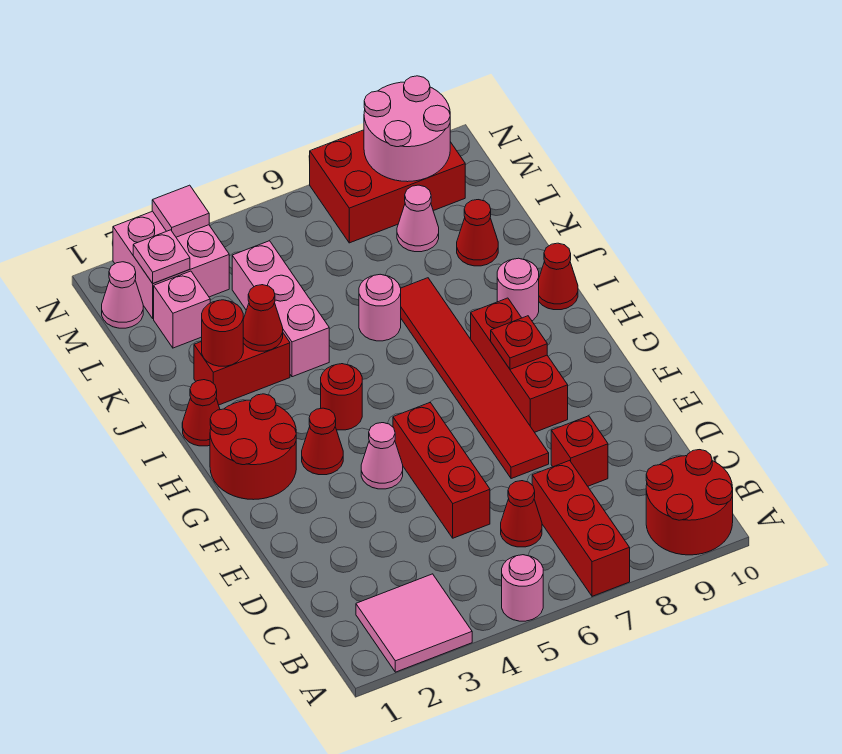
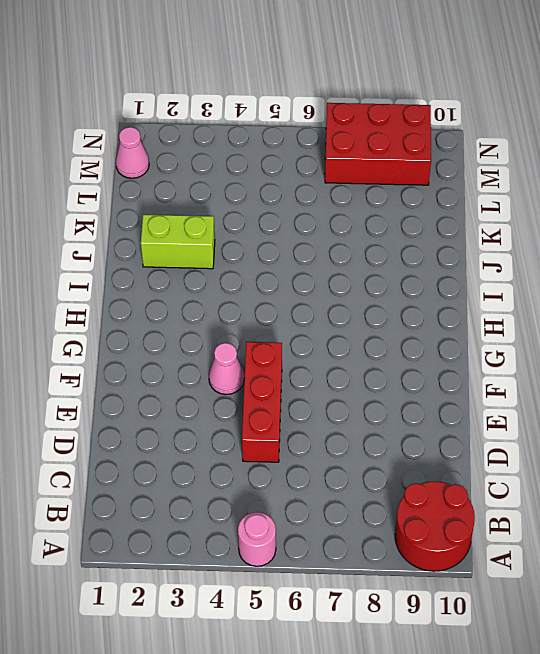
lime 1x2 brick [141,214,215,269] -> red 1x2 brick [194,333,290,405]
none -> pink 2x2 tile [356,574,472,672]
none -> red 1x3 brick [532,460,630,596]
none -> red 1x1 cone [501,481,542,547]
none -> red 1x1 brick [551,416,608,486]

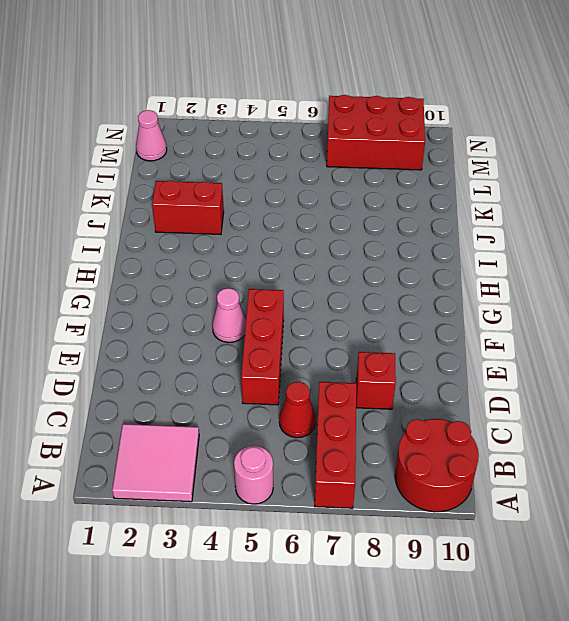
none -> red 1x6 tile [401,278,549,479]
none -> red 1x3 brick [471,298,568,432]
none -> red 2x2 round brick [210,394,296,500]
none -> red 1x1 cone [302,408,343,475]

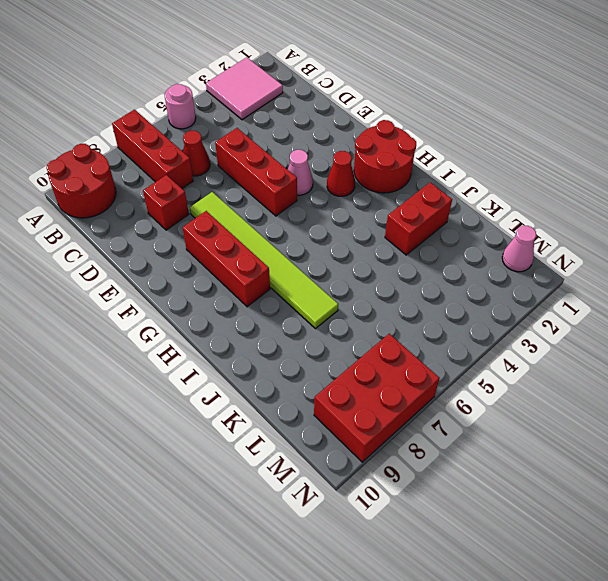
lime 1x6 tile [190,192,338,329] -> red 1x6 tile [401,278,549,479]
none -> red 1x1 round brick [321,364,362,430]
none -> red 1x1 cone [182,380,220,446]
none -> pink 1x1 round brick [497,258,539,321]
none -> red 1x1 cone [539,243,578,310]

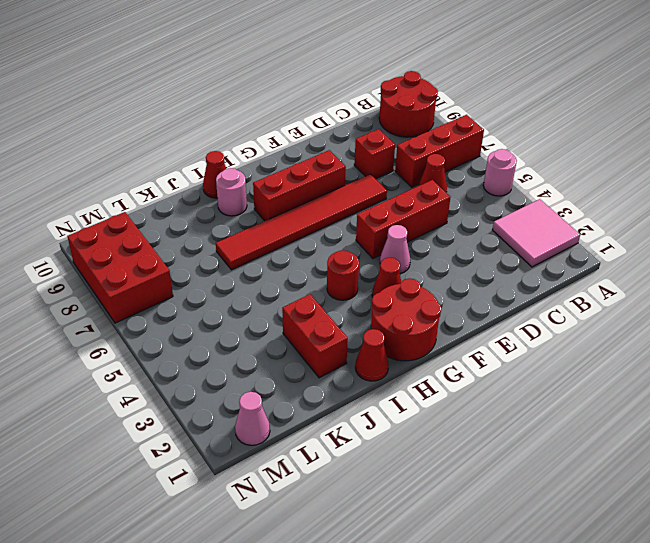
none -> pink 1x3 brick [232,241,329,377]
none -> pink 1x1 round brick [359,274,401,341]
none -> red 1x1 cone [457,200,498,266]
none -> pink 1x1 brick [154,271,210,348]

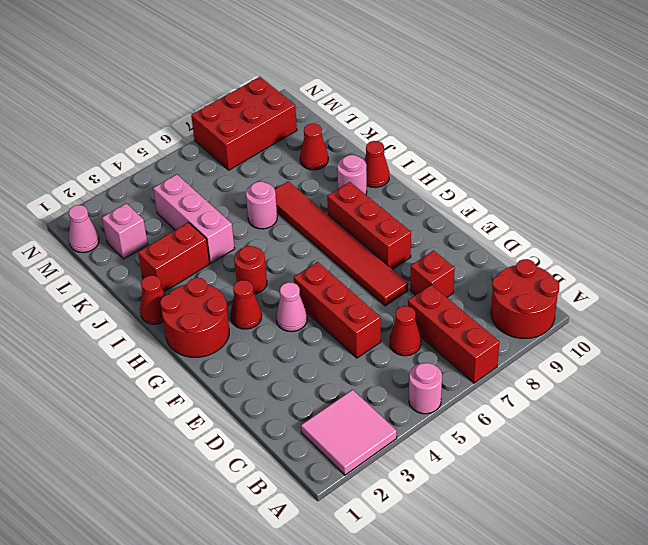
none -> pink 1x1 cone [397,185,439,252]
none -> pink 2x2 brick [113,211,229,318]
none -> red 1x1 plate [491,316,547,369]
none -> red 1x1 round brick [202,300,243,366]

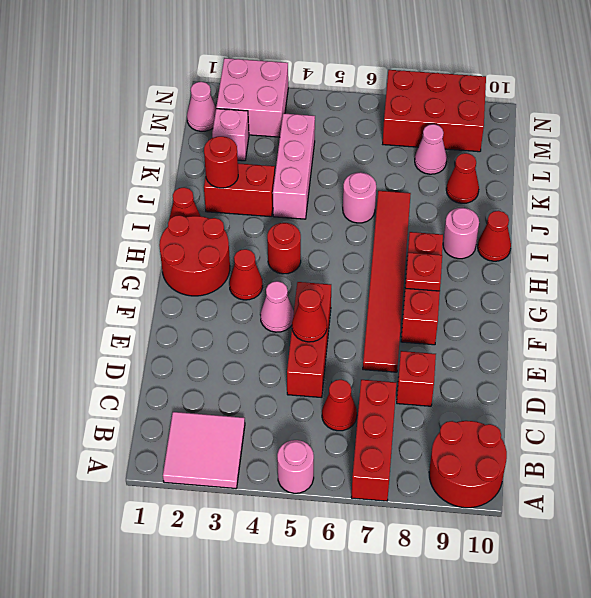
red 1x1 cone [292,289,327,342] -> red 1x1 cone moved to [243,285,283,351]
none -> pink 1x1 plate [133,230,190,283]
none -> pink 2x2 round brick [364,76,450,182]
none -> pink 1x1 tile [152,185,209,237]

